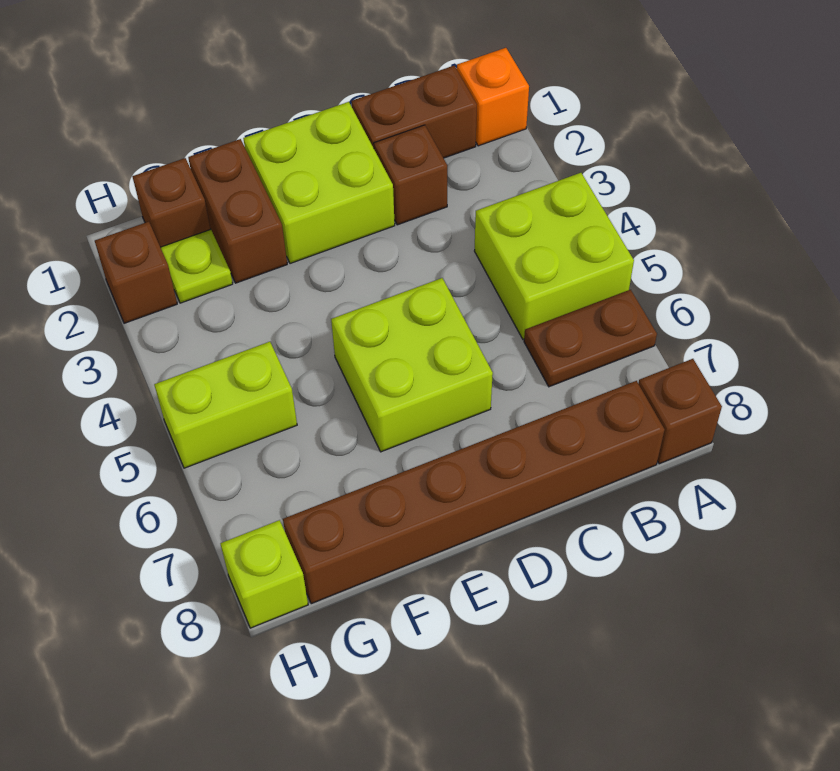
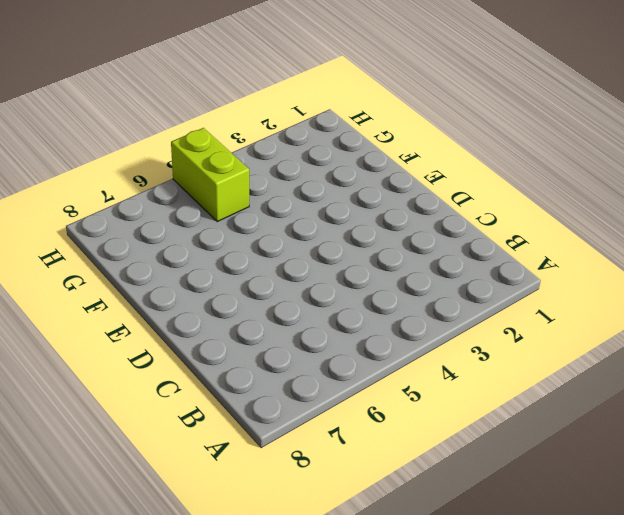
none -> orange 1x1 brick [457,48,529,146]
none -> lime 2x2 brick [475,173,634,339]
none -> brown 1x2 plate [524,290,657,387]

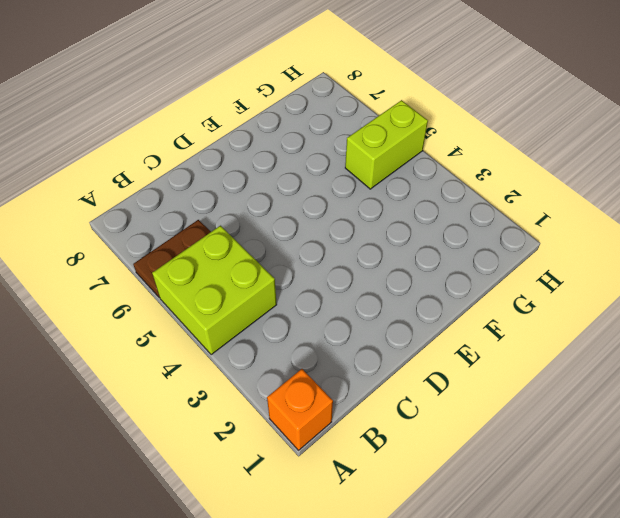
none -> brown 1x1 brick [638,359,722,464]
none -> brown 1x2 brick [352,66,477,158]
none -> brown 1x6 brick [283,381,665,604]

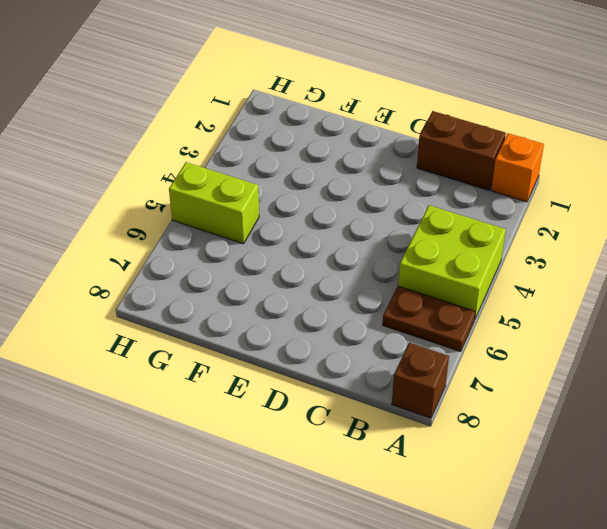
none -> brown 1x6 brick [283,381,665,604]
none -> brown 1x1 brick [374,125,447,225]
none -> lime 2x2 brick [243,102,395,264]

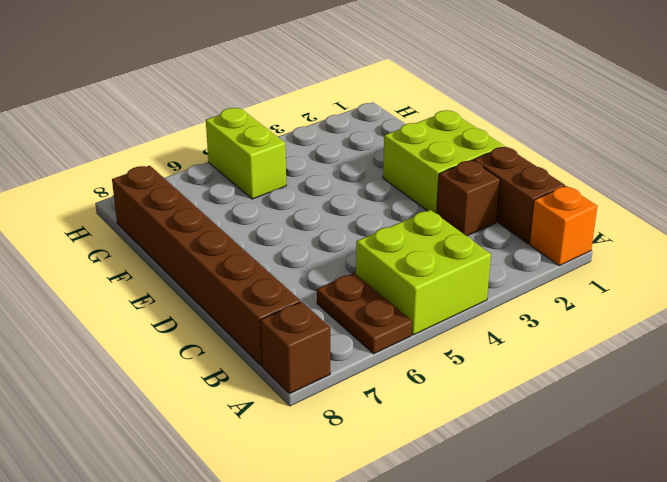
none -> lime 2x2 brick [331,278,493,452]
none -> brown 1x2 brick [188,139,287,283]
none -> brown 1x1 brick [132,158,210,247]

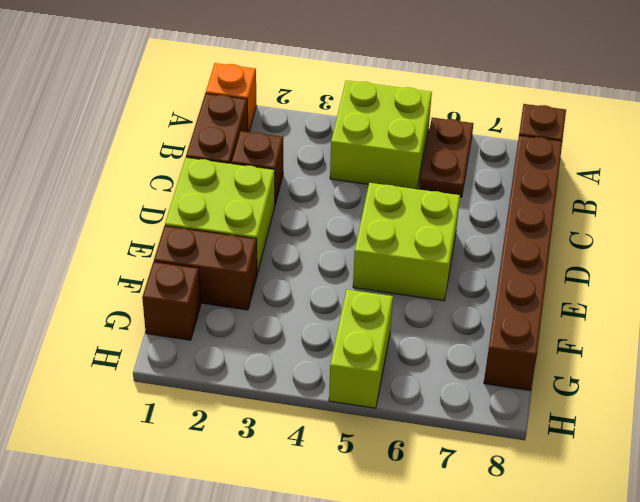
none -> lime 1x1 plate [160,229,233,303]
none -> brown 1x1 brick [95,222,177,323]
none -> lime 1x1 brick [220,520,308,628]

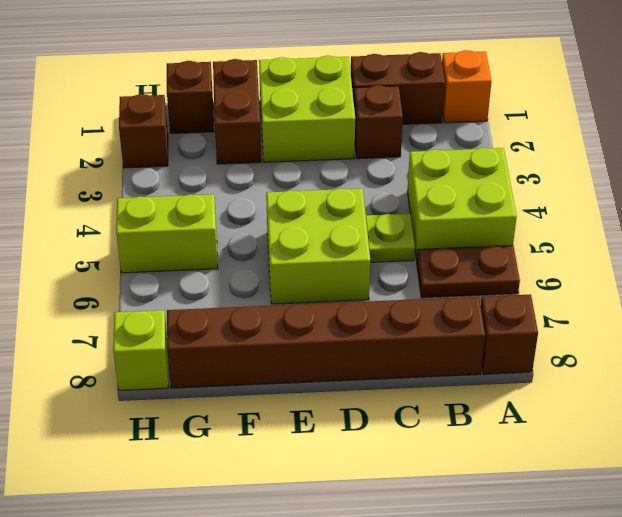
lime 1x1 plate [366,214,415,262] -> lime 1x1 plate moved to [160,229,233,303]

